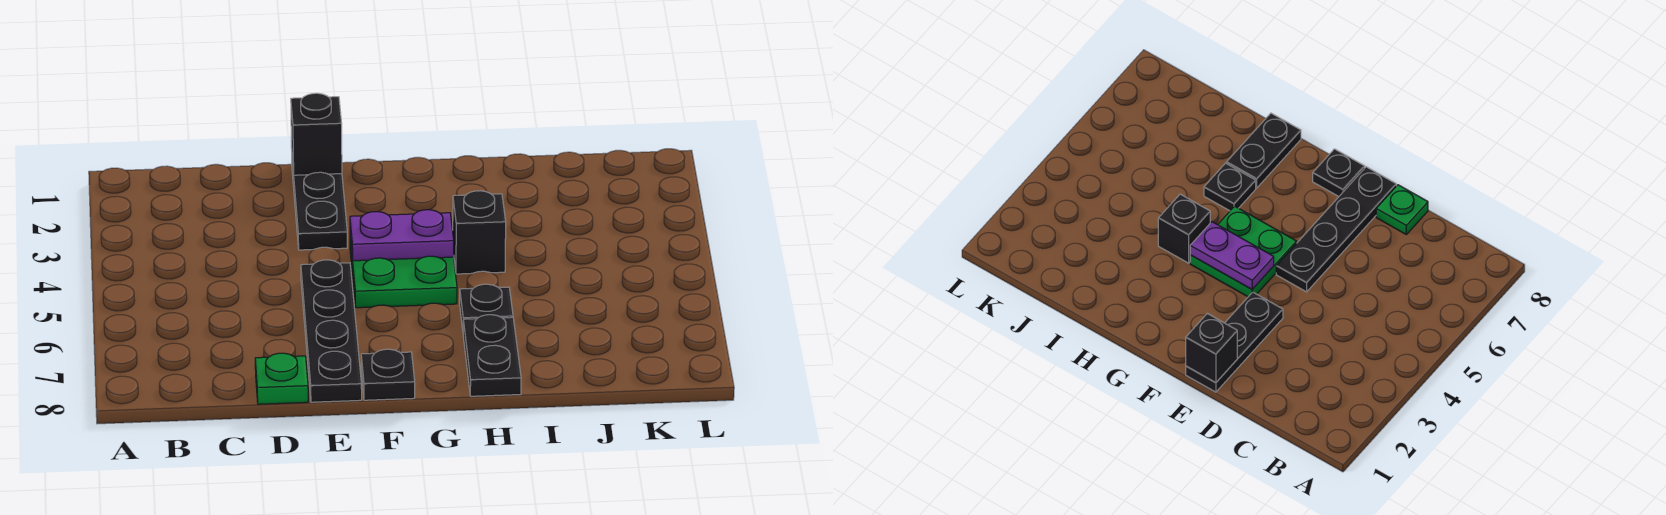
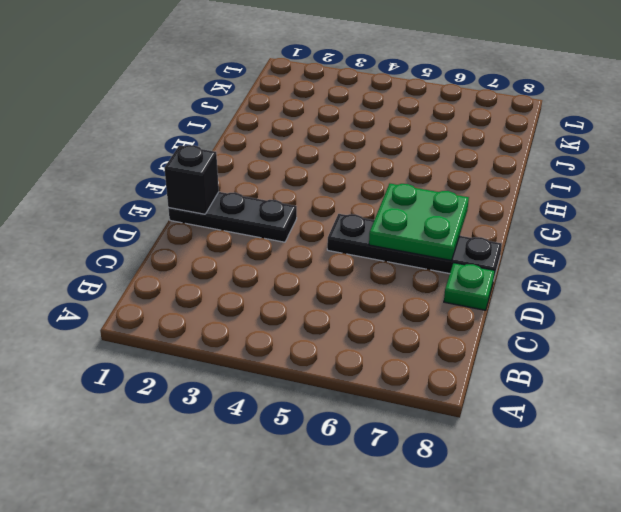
green 2x2 plate [369,184,469,260] -> green 2x2 plate moved to [350,239,457,308]
none -> black 1x1 plate [361,349,415,400]
none -> black 1x1 brick [453,191,506,274]

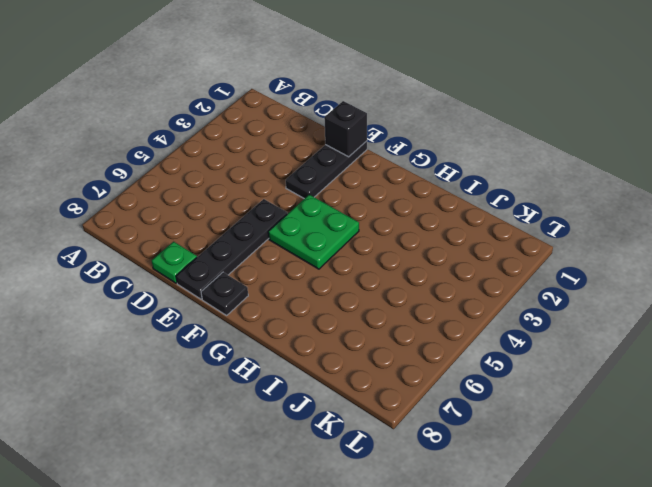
none -> black 1x1 brick [453,191,506,274]
none -> black 1x1 plate [460,284,513,329]

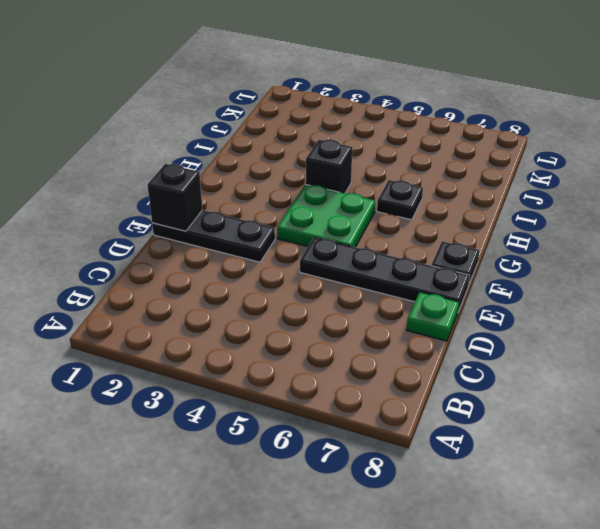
none -> black 1x2 plate [463,315,521,396]
none -> purple 1x2 plate [350,210,454,261]

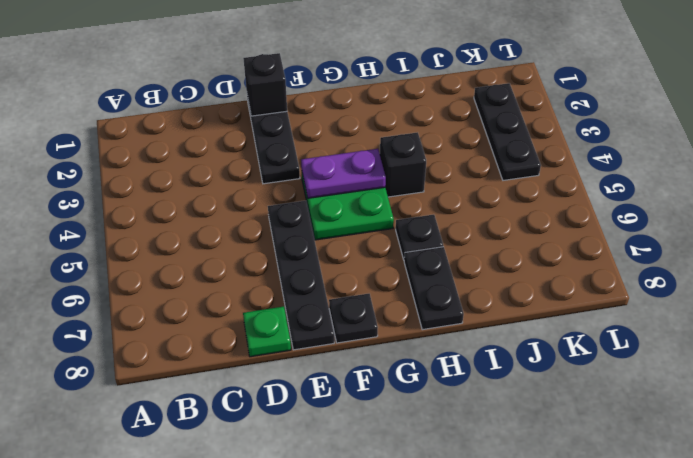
black 1x3 plate [474,83,541,180] -> none

